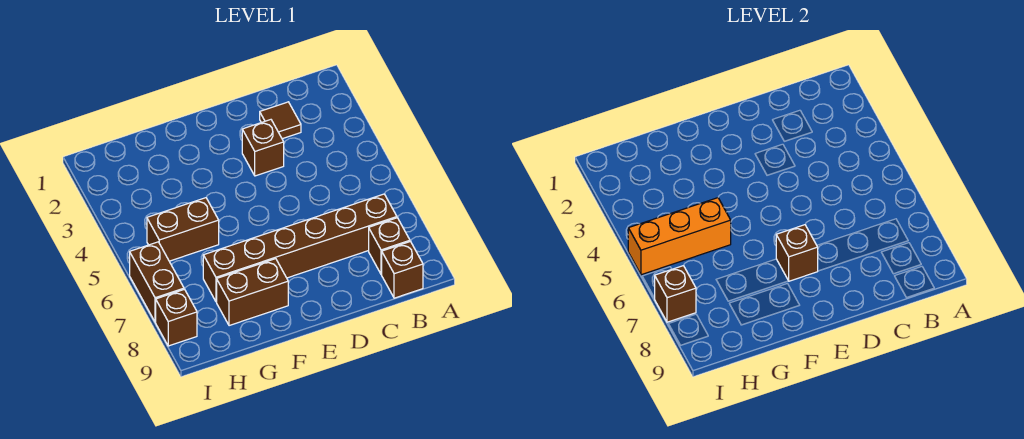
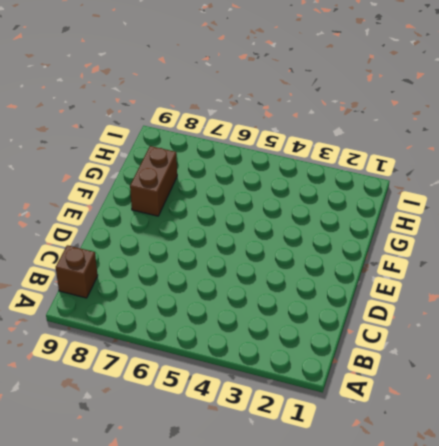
none -> brown 1x6 brick [203,194,397,302]
none -> brown 1x1 brick [369,218,410,274]
none -> brown 1x1 tile [260,102,301,139]

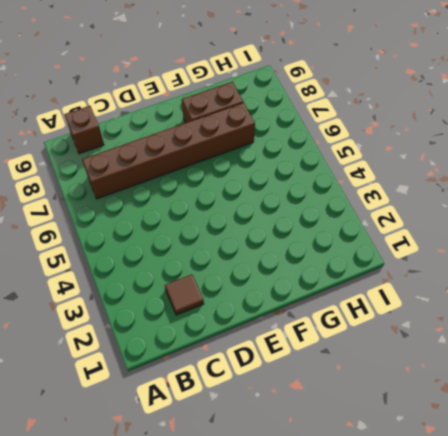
none -> brown 1x1 brick [369,218,410,274]
none -> brown 1x1 brick [242,120,284,176]
none -> brown 1x2 brick [147,198,219,261]

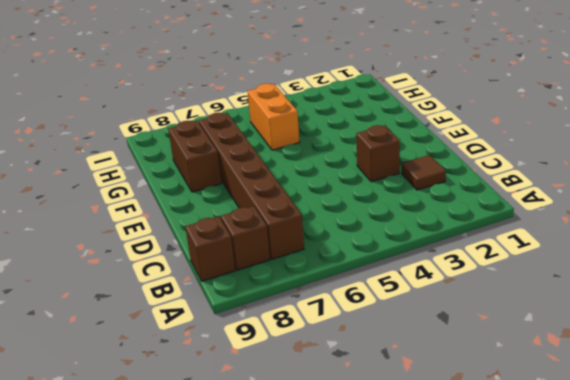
orange 1x2 brick [247,84,299,150] -> brown 1x2 brick [147,198,219,261]
none -> brown 1x2 brick [130,242,184,322]
none -> brown 1x1 brick [156,289,197,346]
none -> brown 1x1 brick [776,225,818,281]

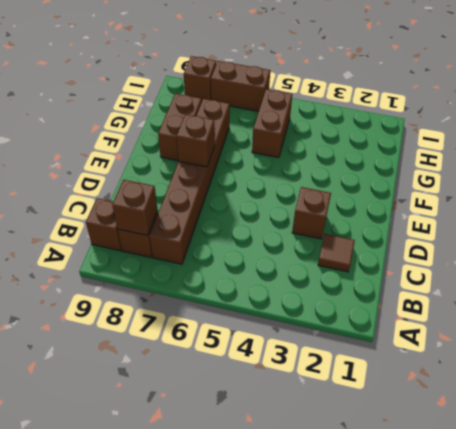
brown 1x1 brick [112,180,158,235] -> brown 1x1 brick moved to [655,266,696,322]
none -> orange 1x3 brick [628,198,731,275]

